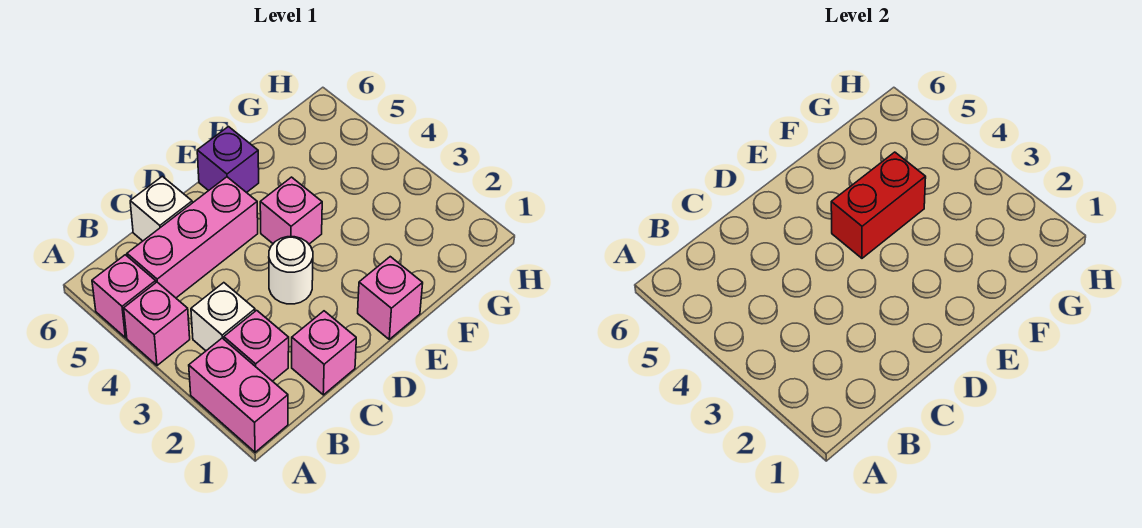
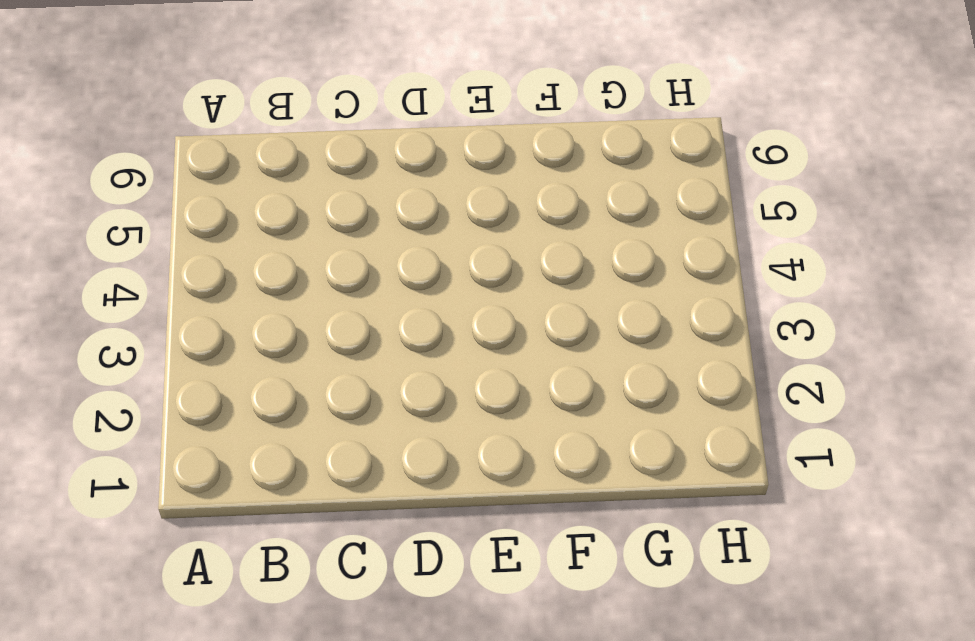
none -> pink 1x2 brick [189,338,288,452]
none -> pink 1x1 brick [124,282,190,365]
none -> pink 1x1 brick [92,255,156,338]

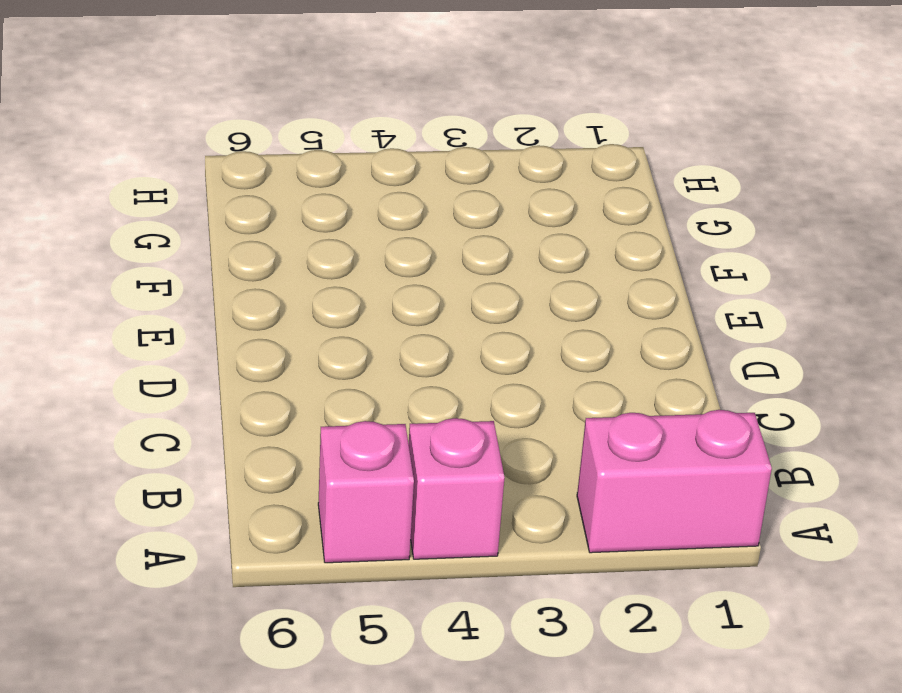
none -> pink 1x1 brick [224,310,289,381]
none -> white 1x1 brick [191,283,255,351]
none -> pink 1x3 brick [127,177,258,298]

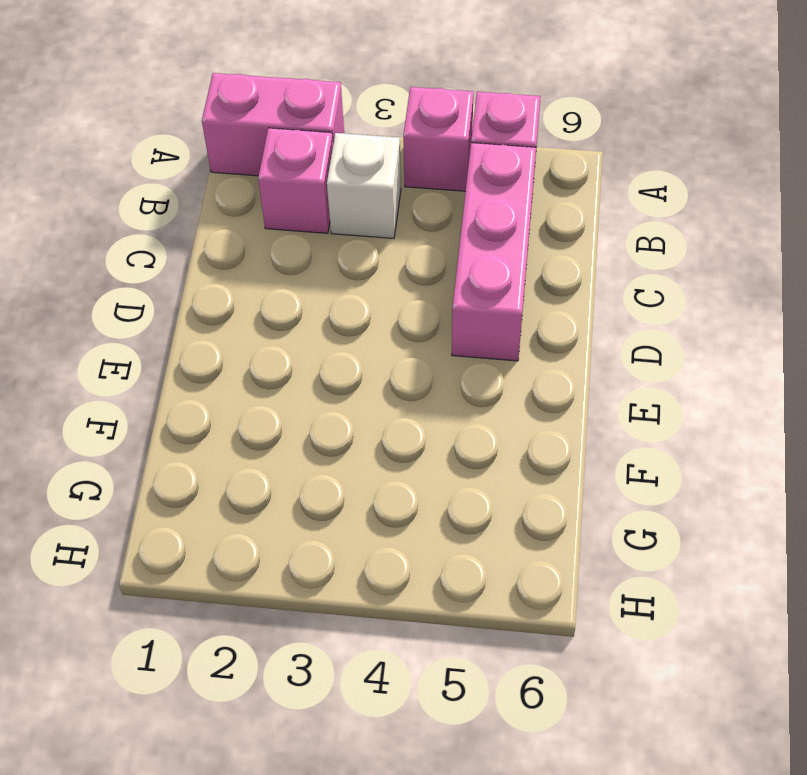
none -> pink 1x1 brick [292,311,356,395]
none -> white 1x1 brick [130,176,192,241]
none -> white 1x1 round brick [269,237,313,304]

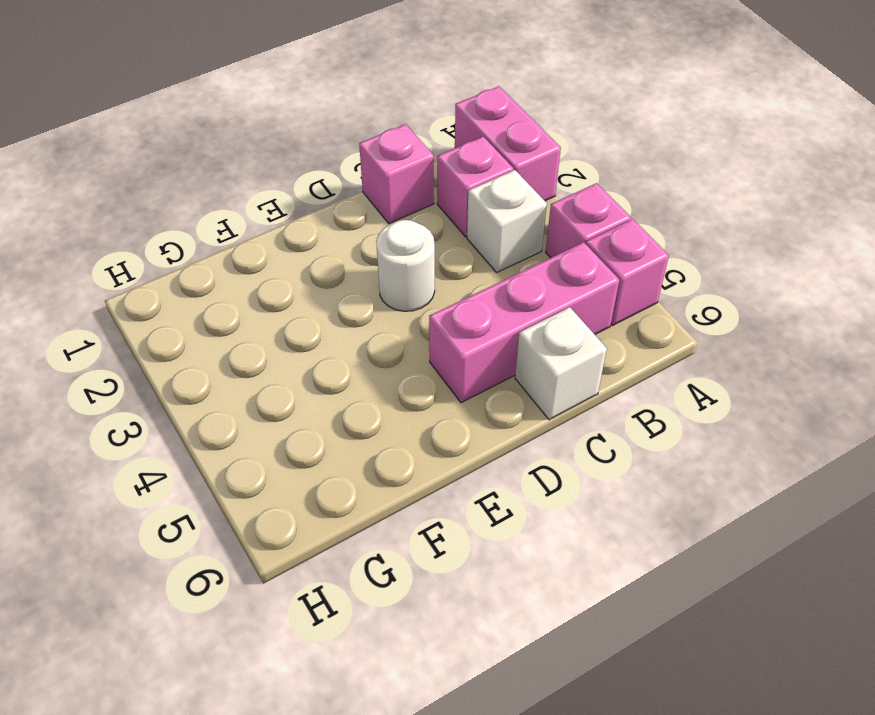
none -> pink 1x1 brick [358,257,423,339]
none -> pink 1x1 brick [260,177,322,244]
none -> purple 1x1 brick [197,127,259,193]

